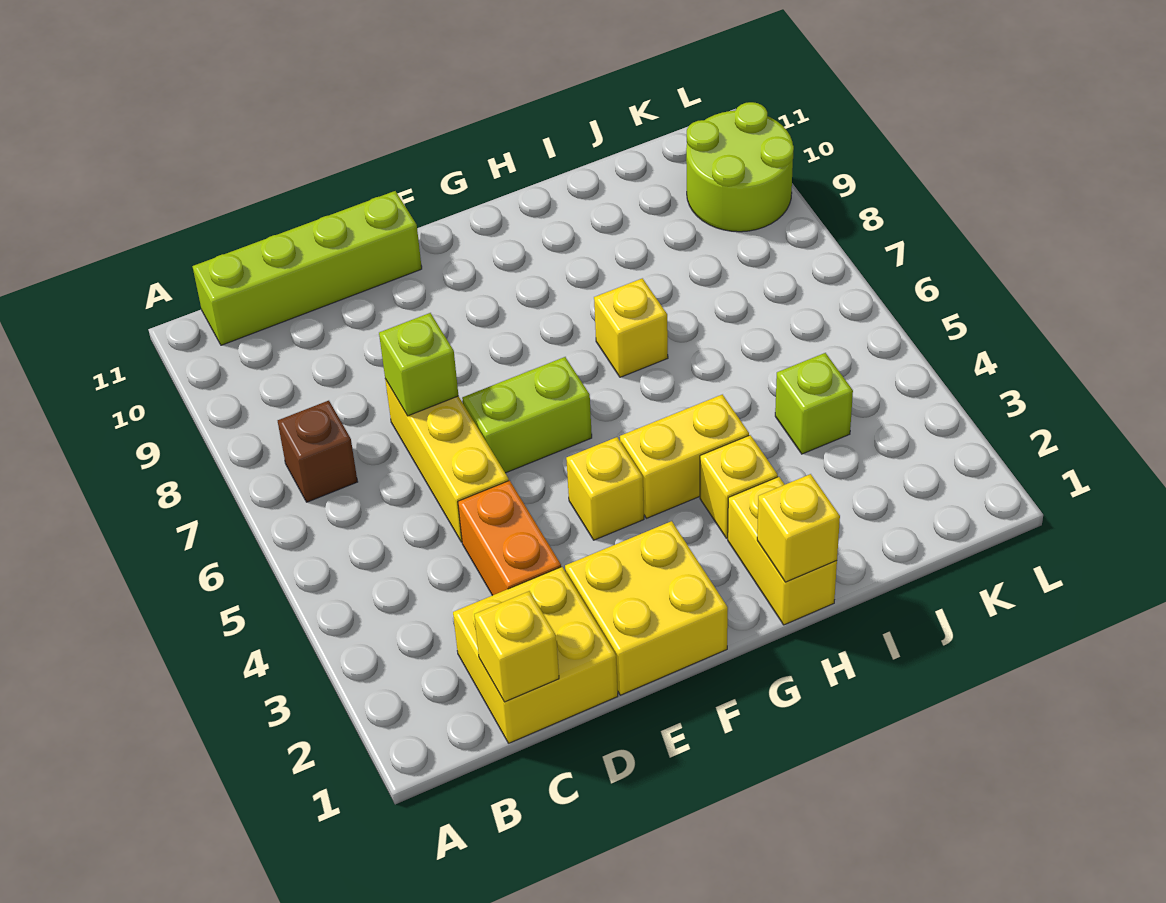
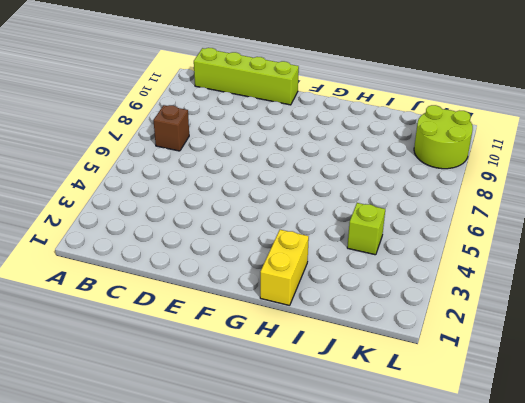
none -> yellow 2x2 brick [453,567,618,743]
none -> orange 1x2 brick [458,481,561,595]
none -> yellow 1x3 brick [385,379,509,542]

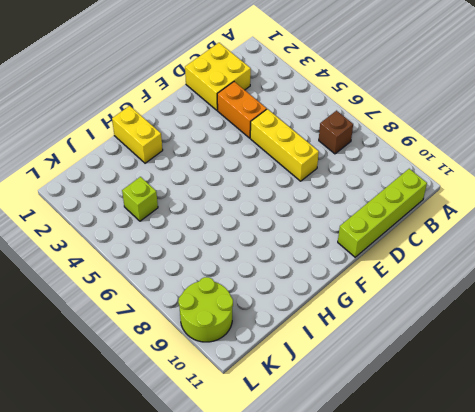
none -> yellow 2x2 brick [565,521,728,695]
none -> lime 1x2 brick [462,357,592,473]
none -> yellow 1x1 brick [566,437,644,540]

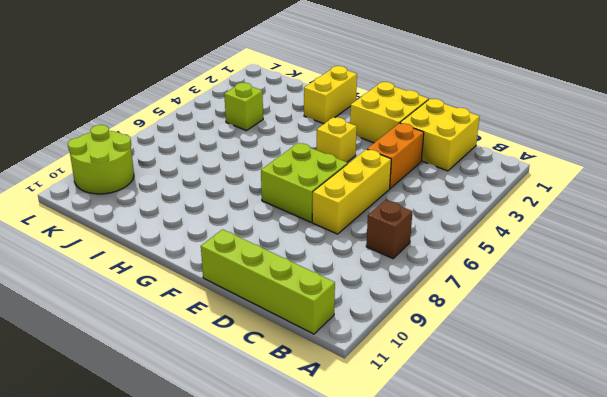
lime 2x2 brick [261,143,348,222] -> lime 1x2 brick [462,357,592,473]
none -> yellow 1x2 brick [620,395,749,518]
none -> yellow 1x1 brick [700,435,778,538]
none -> yellow 1x1 brick [594,278,668,377]

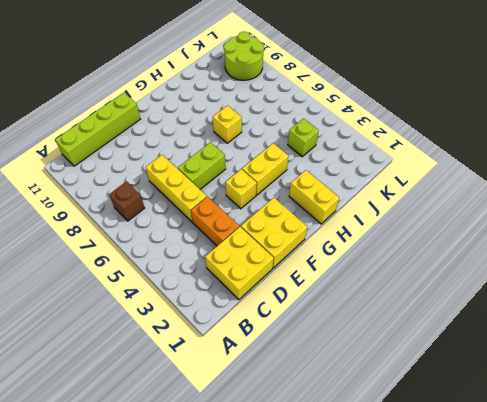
none -> yellow 1x1 brick [700,435,778,538]
none -> yellow 1x1 brick [474,591,559,702]
none -> lime 1x1 brick [379,313,458,416]

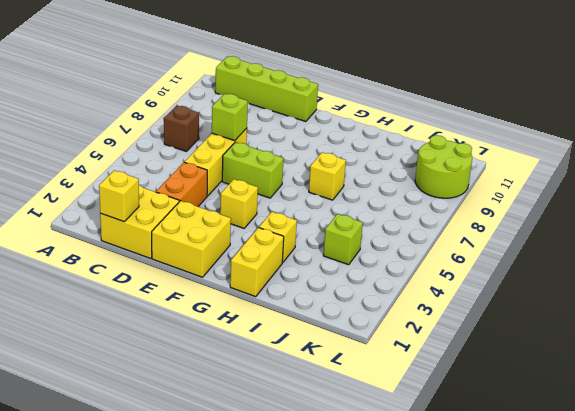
none -> yellow 1x2 brick [620,395,749,518]
none -> yellow 1x1 brick [757,474,840,582]

